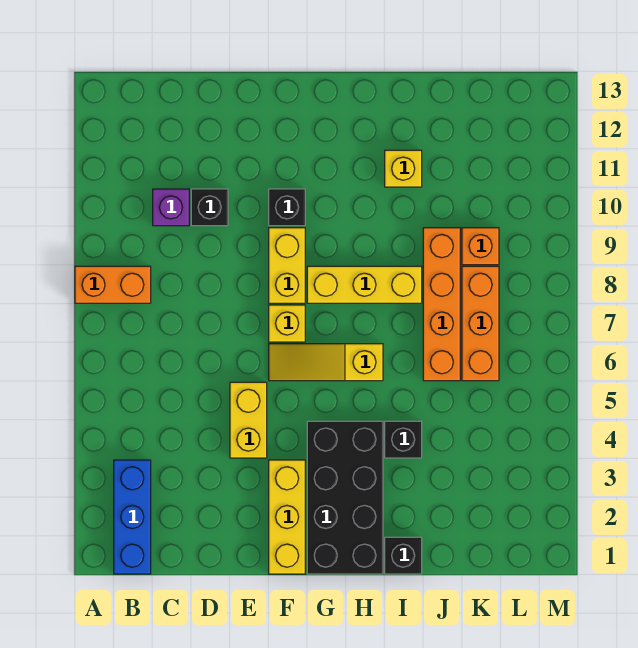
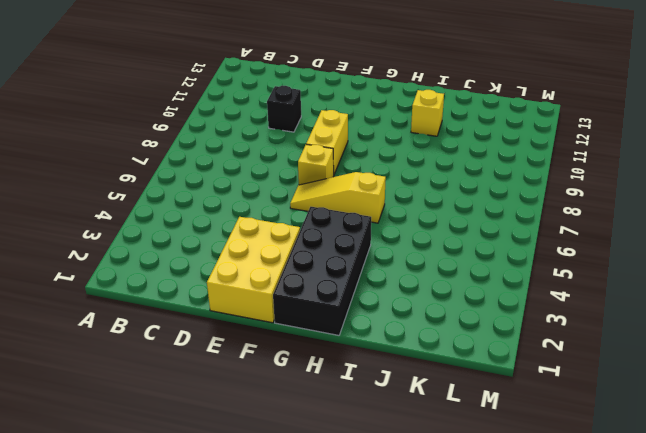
yellow 2x3 brick [207,217,300,323] -> yellow 1x3 brick [269,460,305,574]
none -> orange 1x2 brick [75,266,151,303]
none -> blue 1x3 brick [114,460,151,574]
none -> purple 1x1 brick [153,189,189,226]

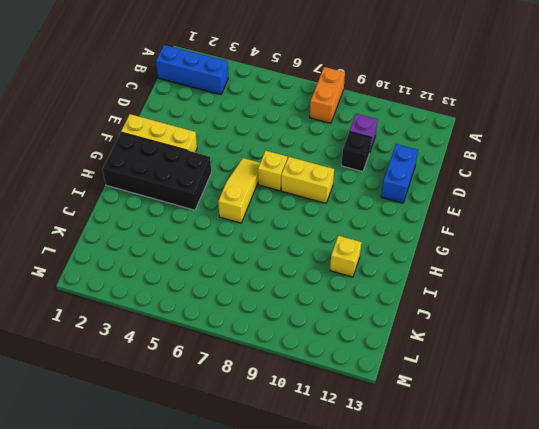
blue 1x2 brick [381,144,418,203] -> none
none -> yellow 1x2 brick [230,382,267,458]
none -> black 1x1 brick [269,189,305,226]
none -> yellow 1x3 brick [307,266,422,303]

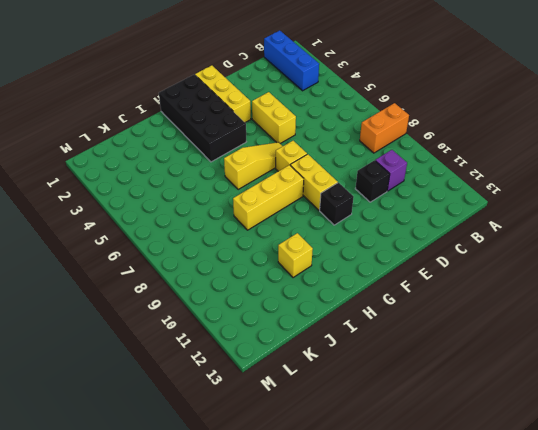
none -> black 1x1 brick [385,537,422,574]
none -> black 1x1 brick [385,421,422,458]
none -> orange 1x4 brick [423,228,460,381]

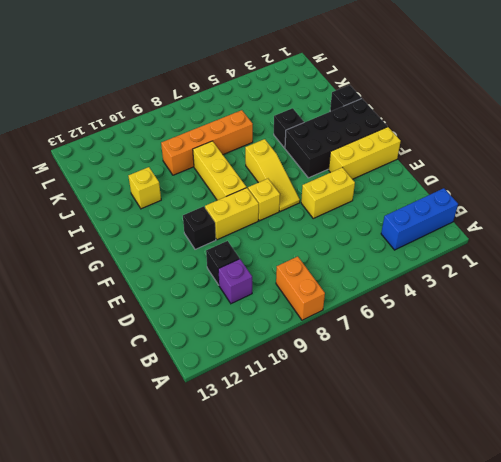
none -> orange 1x3 brick [462,266,499,381]
none -> orange 1x1 brick [462,228,499,265]

